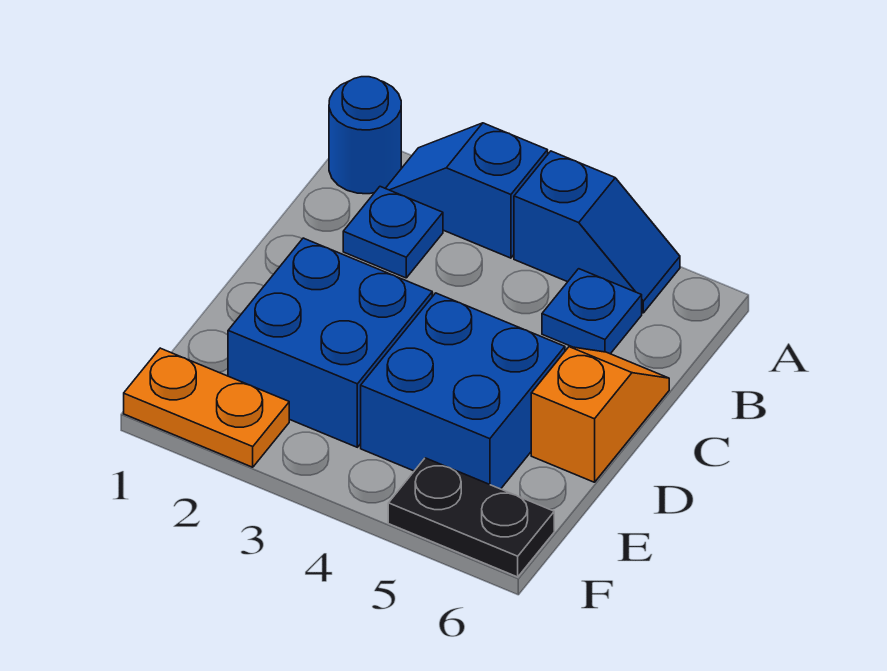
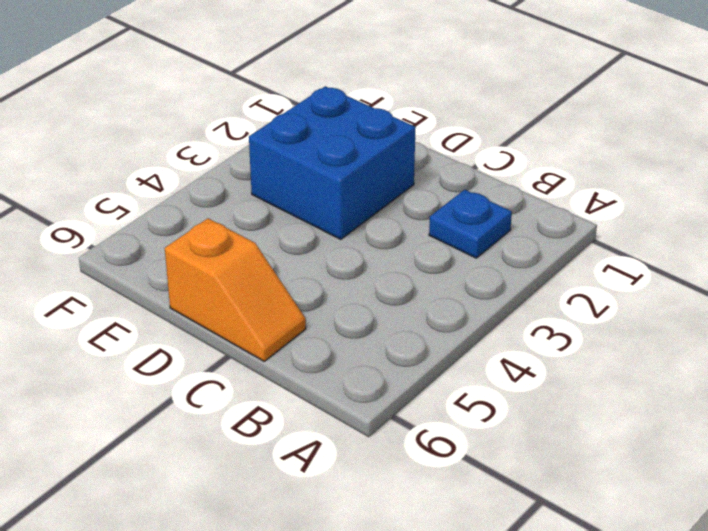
none -> blue 1x1 round brick [329,77,401,194]
none -> blue 1x2 slope [386,123,548,258]

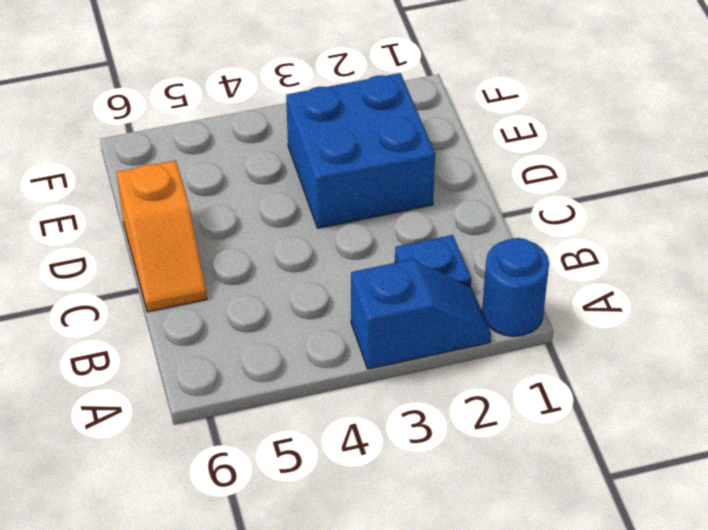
none -> blue 1x2 slope [514,151,680,313]
none -> blue 1x1 plate [542,269,642,354]

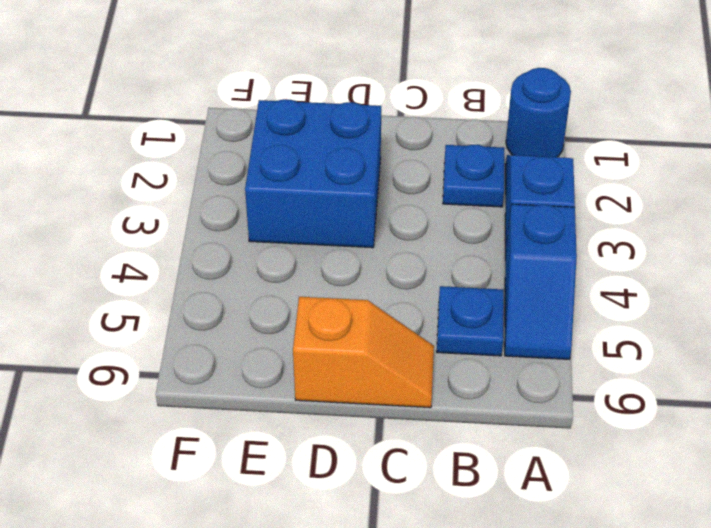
none -> blue 2x2 brick [361,293,565,489]
none -> orange 1x2 plate [124,348,289,467]

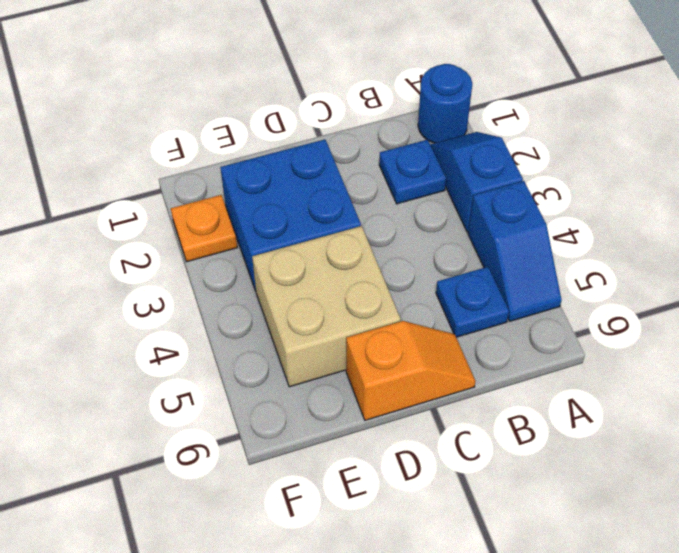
tan 2x2 brick [252,226,401,387] -> blue 2x2 brick [361,293,565,489]
orange 1x1 plate [171,195,237,262] -> orange 1x2 plate [124,348,289,467]
none -> black 1x2 plate [388,458,554,577]

